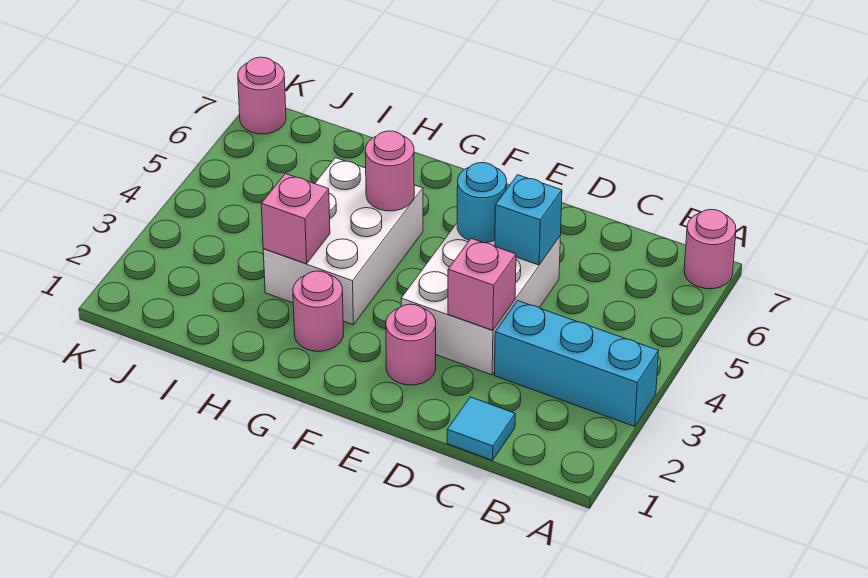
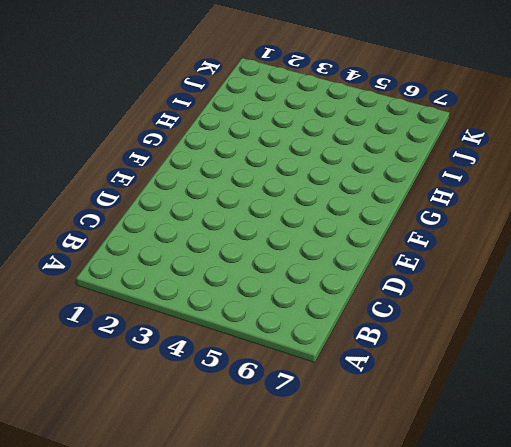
none -> cyan 1x3 brick [495,301,658,427]
none -> pink 1x1 round brick [684,209,736,289]
none -> cyan 1x1 tile [447,397,515,460]

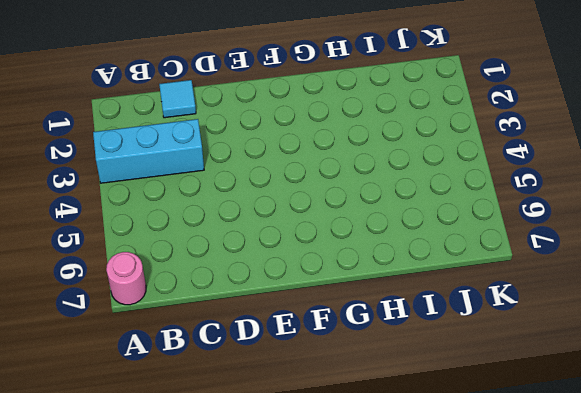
none -> white 2x3 brick [401,223,560,375]
none -> pink 1x1 round brick [386,304,436,385]
none -> pink 1x1 round brick [293,271,343,351]

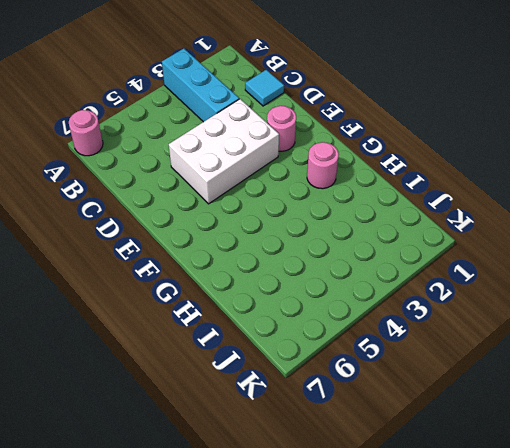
none -> white 2x3 brick [263,158,423,325]
none -> pink 1x1 round brick [238,57,286,134]
none -> pink 1x1 brick [448,238,516,330]

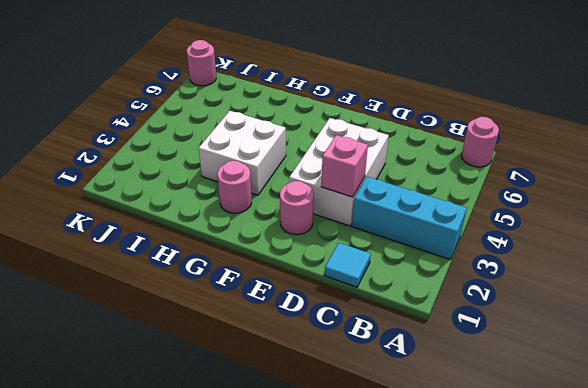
white 2x2 brick [199,111,286,195] -> white 2x3 brick [263,158,423,325]
none -> cyan 1x1 brick [495,175,562,265]
none -> cyan 1x1 round brick [457,163,507,243]
none -> pink 1x1 round brick [365,131,414,211]

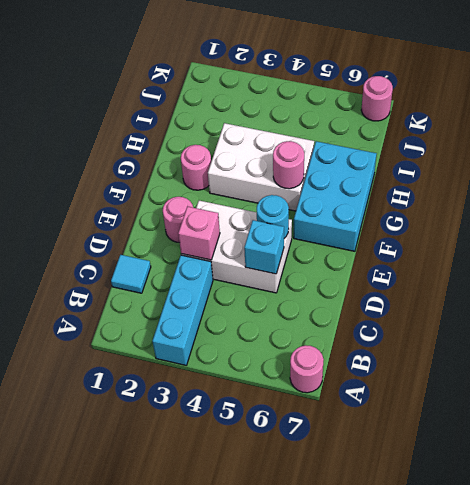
cyan 2x3 brick [294,141,377,251] -> none
none -> pink 1x1 brick [261,174,330,264]

